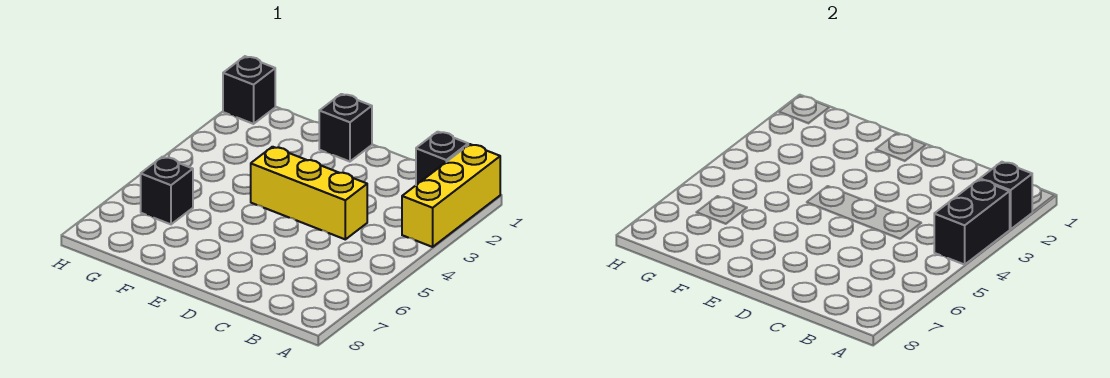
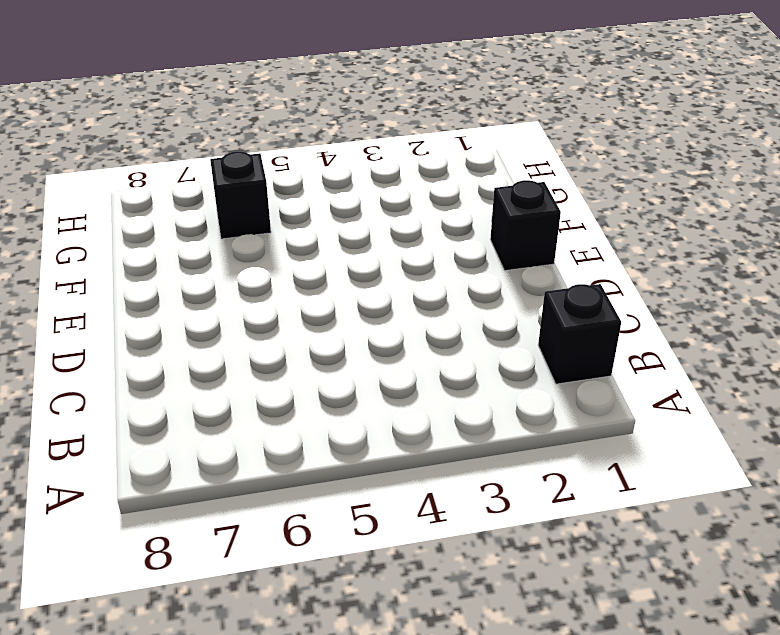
none -> yellow 1x3 brick [402,144,500,247]
none -> yellow 1x3 brick [251,147,367,239]

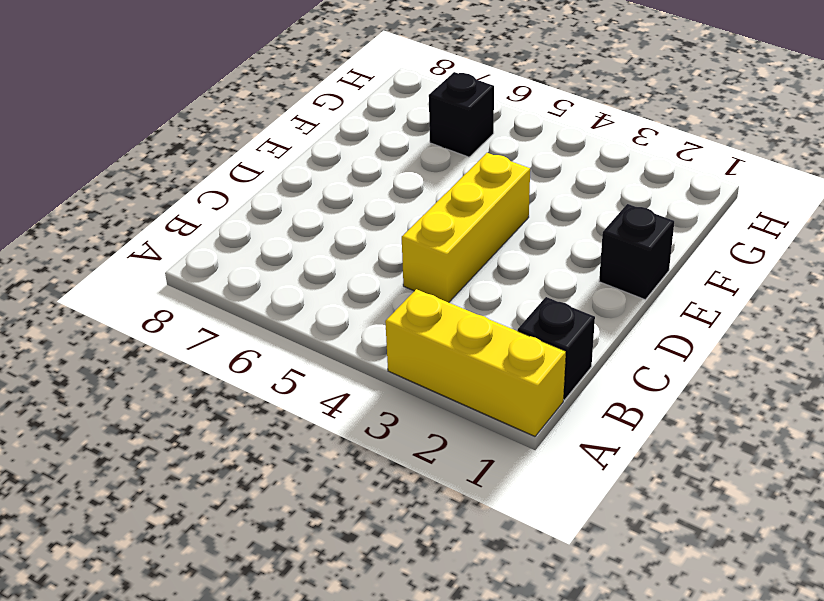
none -> black 1x1 brick [223,56,275,124]
none -> black 1x1 brick [980,162,1032,229]

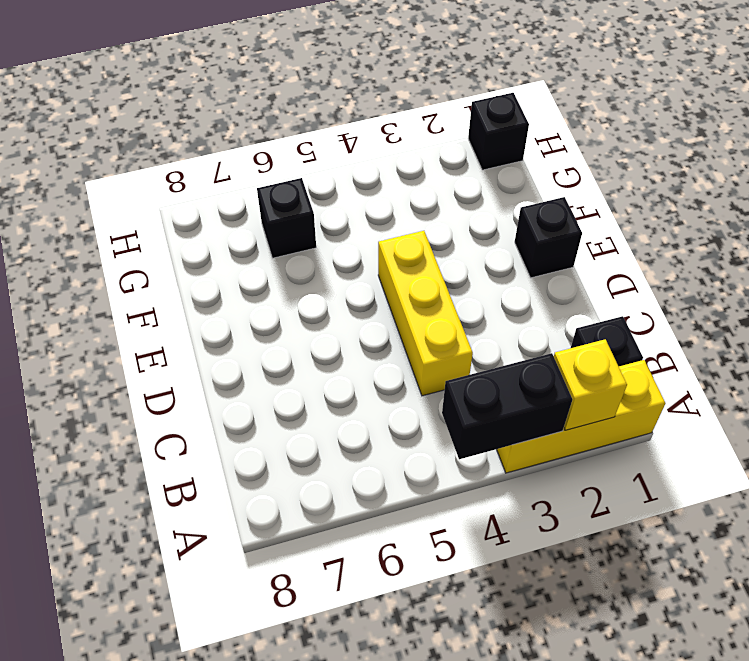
yellow 1x1 brick [554,339,627,430] -> black 1x1 brick [980,162,1032,229]

